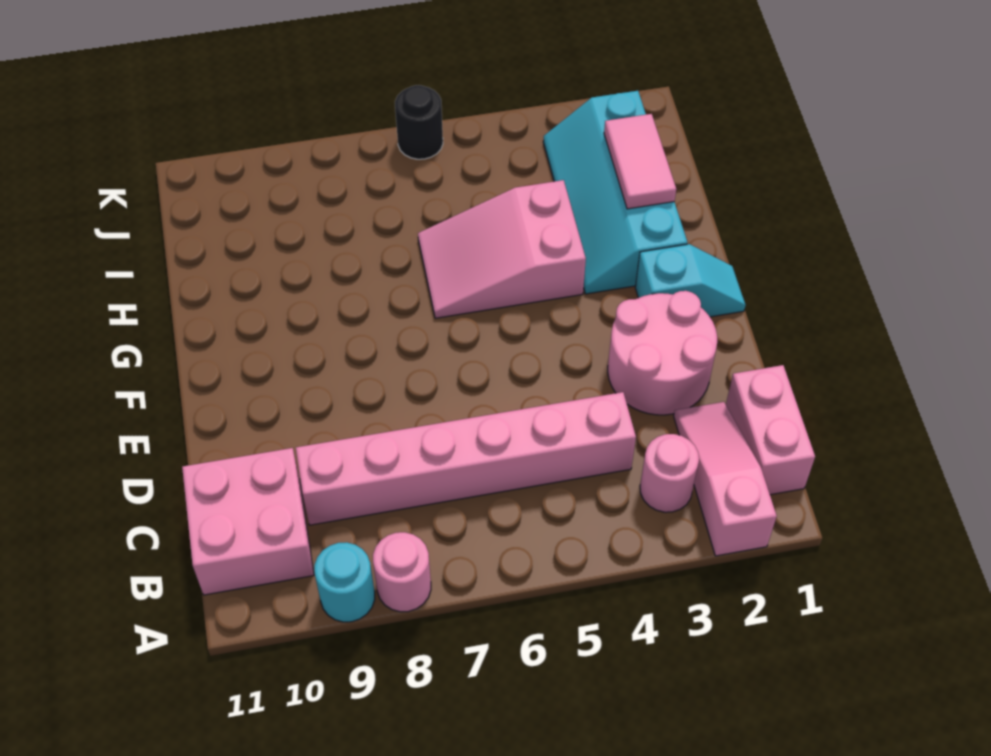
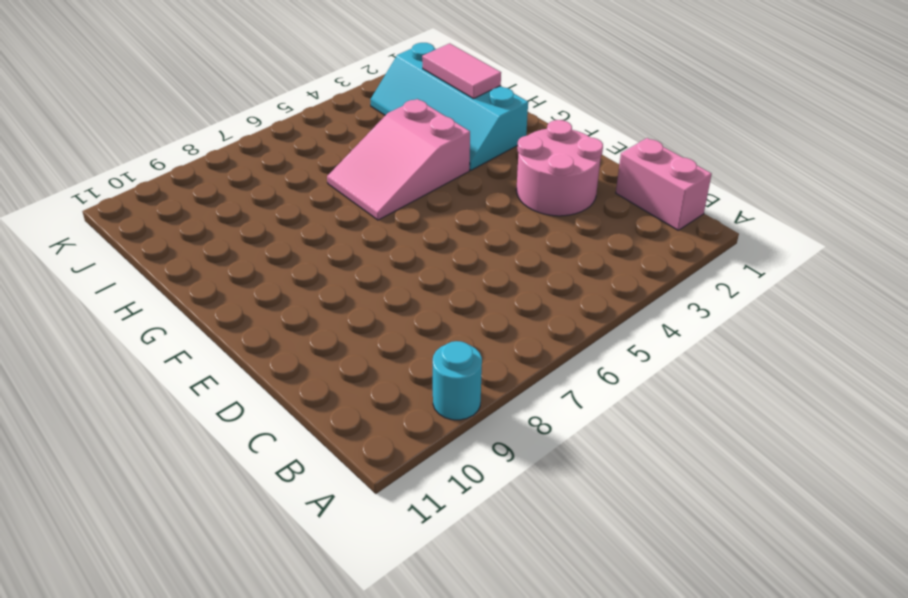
none -> pink 1x3 slope [674,402,777,556]
none -> pink 1x1 round brick [373,532,431,612]
none -> pink 1x1 round brick [640,434,699,512]

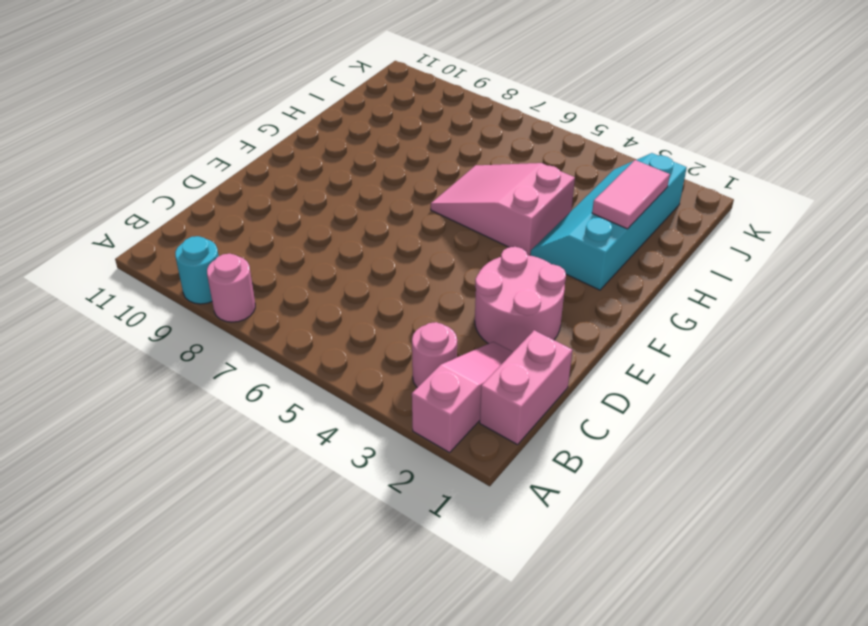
none -> pink 2x2 brick [182,448,314,595]
none -> pink 1x6 brick [296,392,636,525]
none -> cyan 1x2 slope [635,244,745,317]

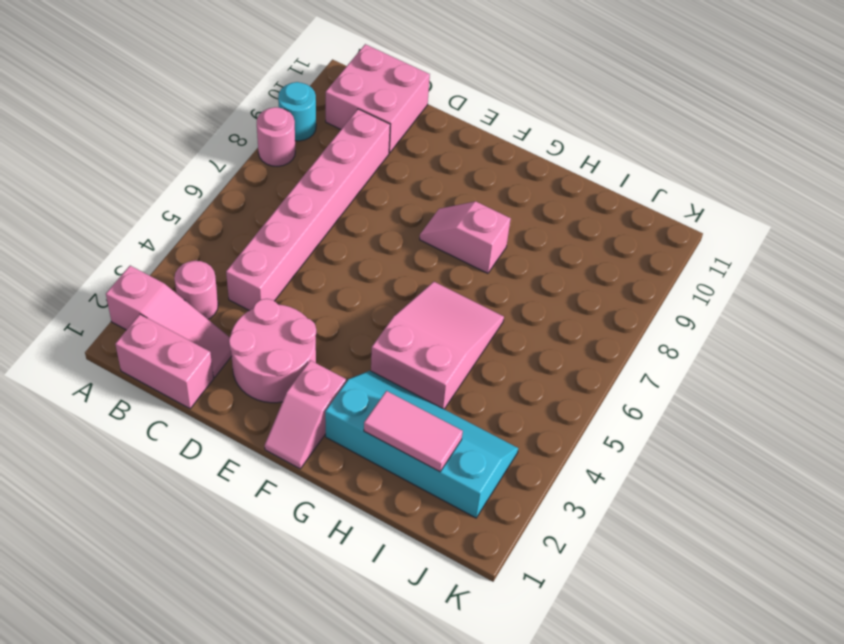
pink 1x2 slope [265,360,346,469] -> cyan 1x2 slope [635,244,745,317]
pink 1x2 slope [420,201,511,273] -> none
none -> black 1x1 round brick [395,85,443,159]

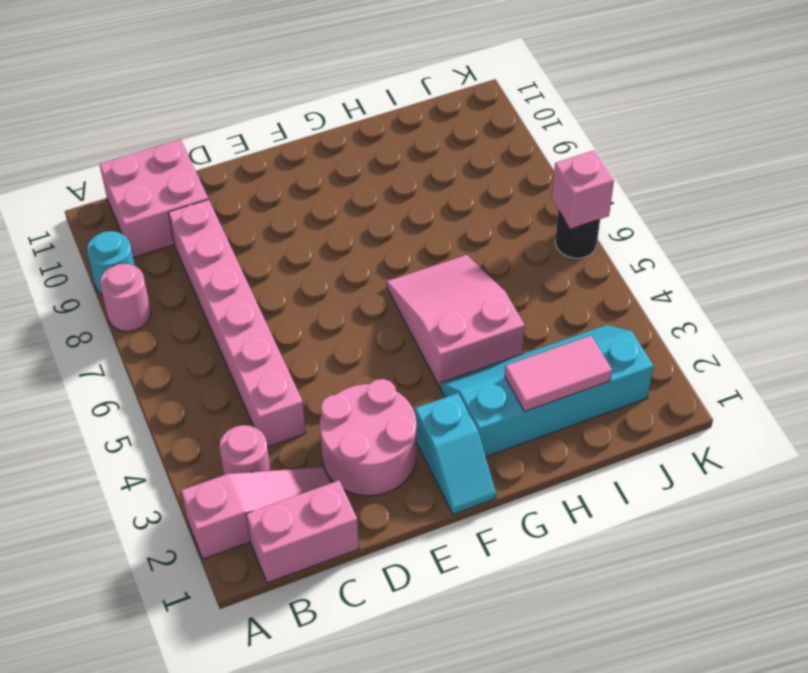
pink 1x1 brick [552,150,614,229] -> none

